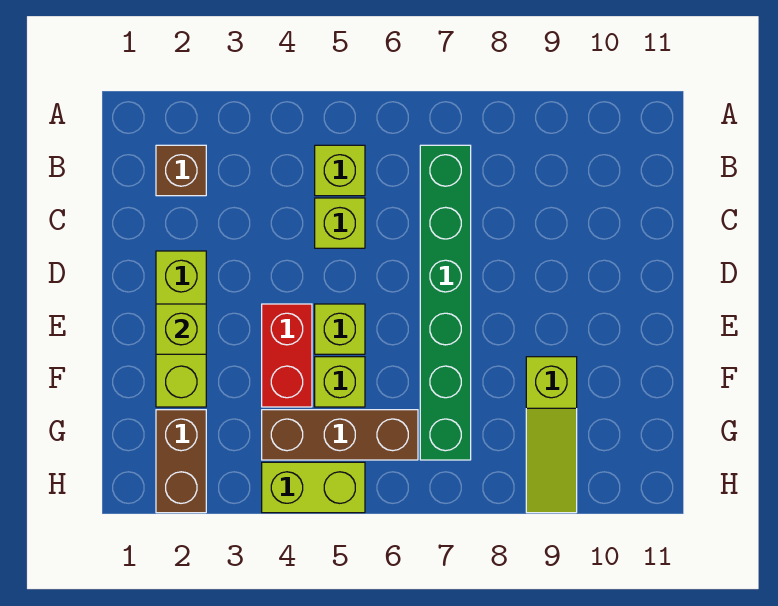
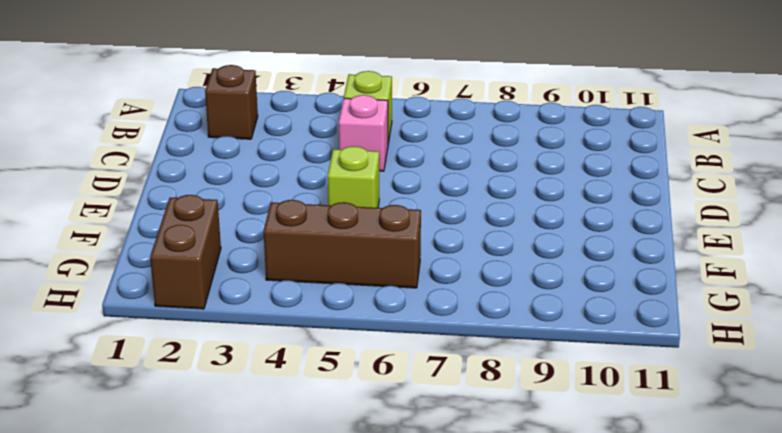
pink 1x1 brick [339,95,388,171] -> lime 1x1 brick [315,198,365,248]
none -> green 1x6 brick [420,145,471,460]
none -> lime 1x3 brick [156,251,206,407]
none -> red 1x2 brick [262,304,312,407]

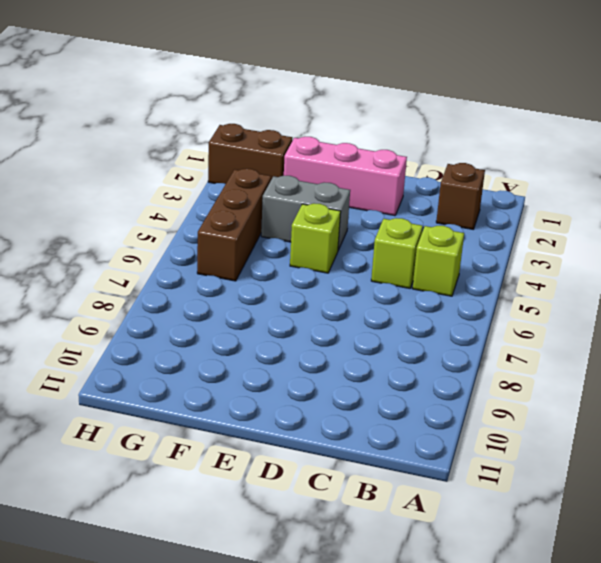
pink 1x3 brick [284,137,407,216] -> lime 1x3 brick [156,251,206,407]
grey 1x2 brick [261,176,350,250] -> red 1x2 brick [262,304,312,407]
none -> green 1x6 brick [420,145,471,460]
none -> lime 1x1 brick [315,357,365,407]
none -> lime 1x3 slope [526,357,577,513]

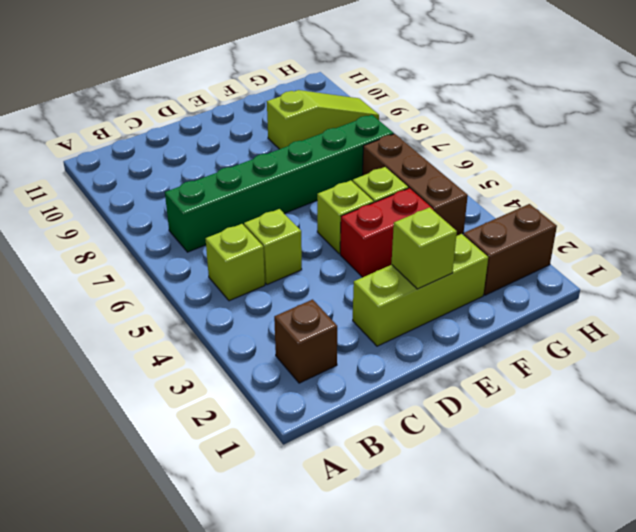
none -> lime 1x2 brick [262,462,365,513]

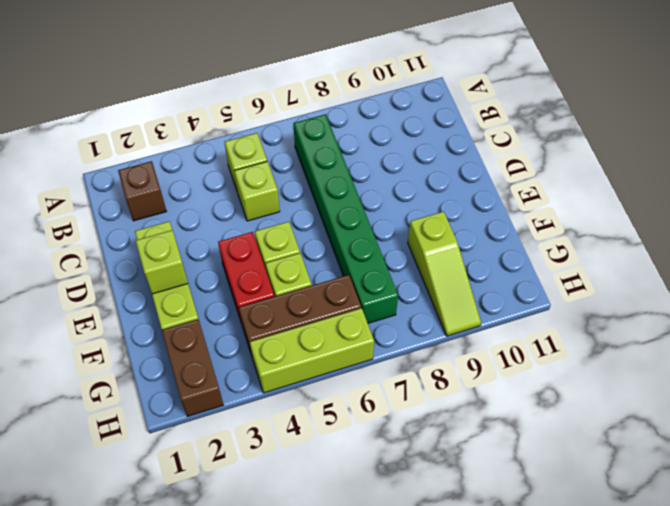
lime 1x3 brick [250,308,374,393] -> lime 1x2 brick [262,462,365,513]

